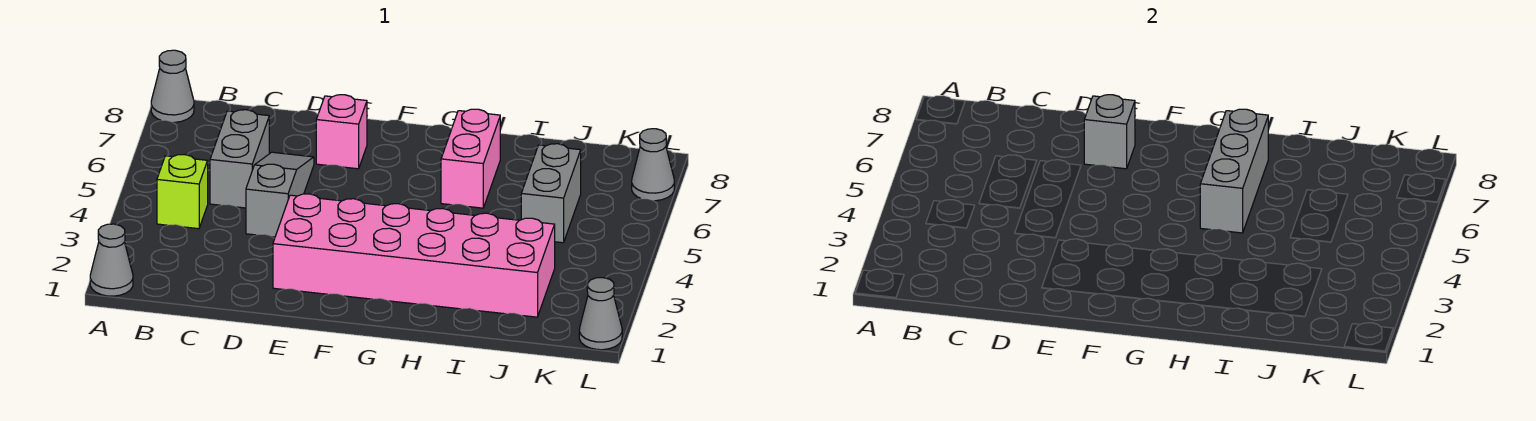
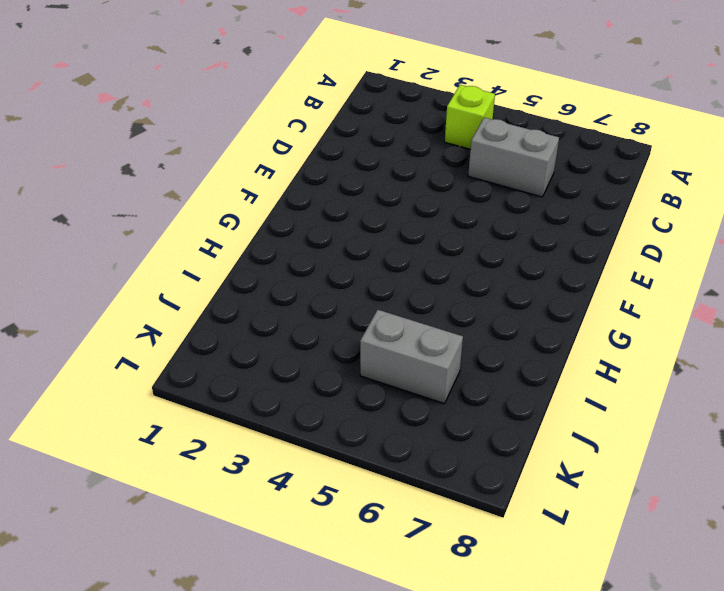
none -> grey 1x1 cone [90,224,133,296]
none -> grey 1x1 cone [151,50,194,122]
none -> grey 1x3 slope [246,152,314,237]

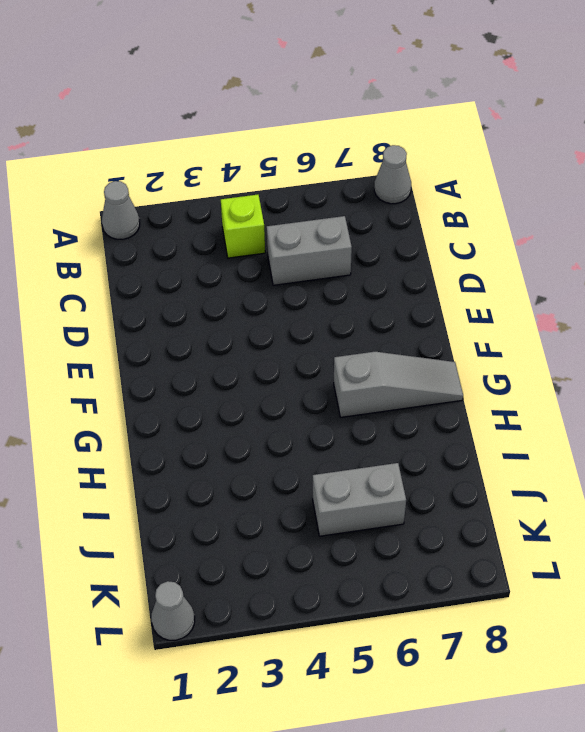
grey 1x3 slope [334,352,463,417] -> grey 1x3 slope moved to [246,152,314,237]
none -> pink 2x6 brick [273,194,555,317]
none -> pink 1x1 brick [316,95,367,169]
none -> pink 1x2 brick [441,109,500,208]

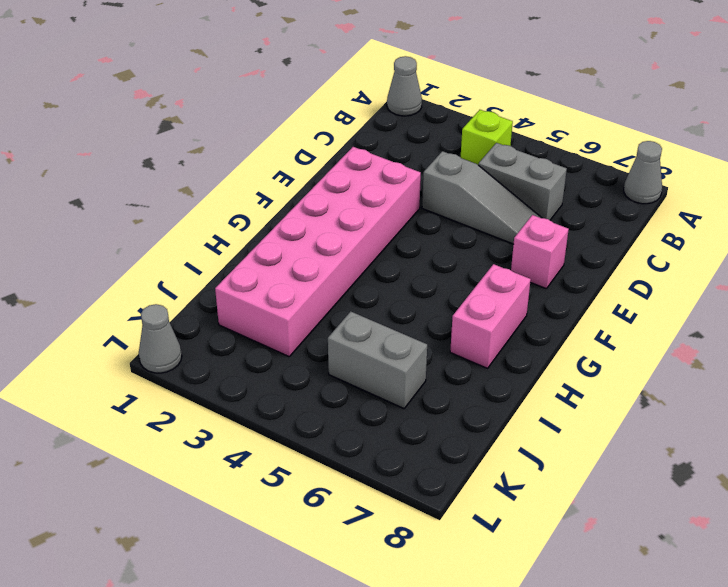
pink 1x2 brick [450,264,531,368] -> pink 1x2 brick turned to [441,109,500,208]
none -> grey 1x1 cone [632,129,674,201]
none -> grey 1x1 brick [1084,95,1135,169]
none -> grey 1x3 brick [1200,109,1268,233]

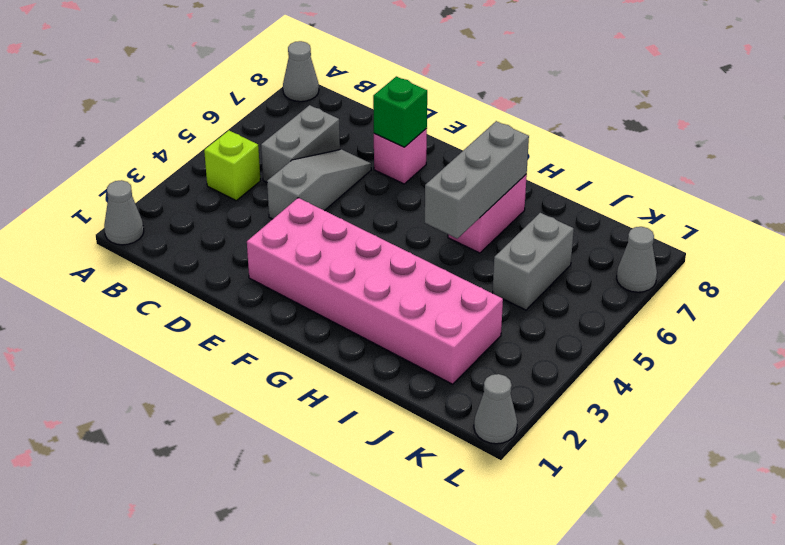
green 1x1 brick [373,76,427,147] -> grey 1x1 brick [1084,95,1135,169]

